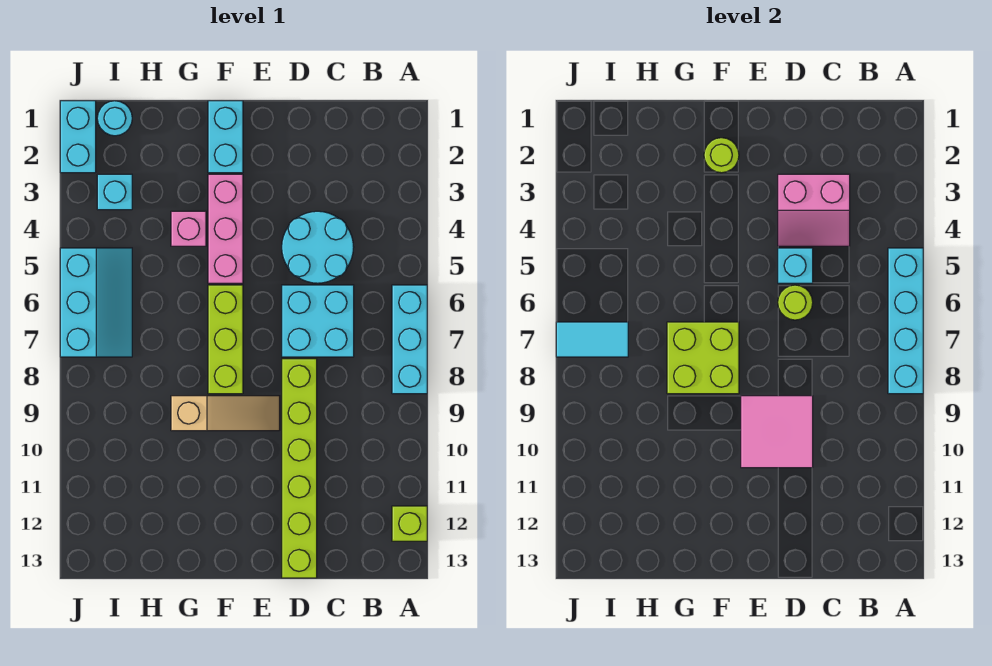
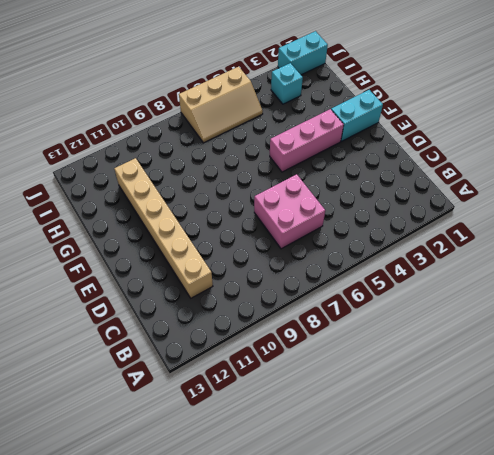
pink 2x2 brick [254,174,325,249] -> cyan 2x2 brick [282,285,354,357]
tan 1x6 brick [114,158,213,298] -> lime 1x6 brick [282,359,317,578]
tan 2x3 slope [179,67,263,143] -> cyan 2x3 slope [60,248,132,357]
none -> cyan 1x3 brick [392,285,427,394]
none -> lime 1x1 brick [392,506,427,541]
none -> cyan 2x2 round brick [282,211,354,283]

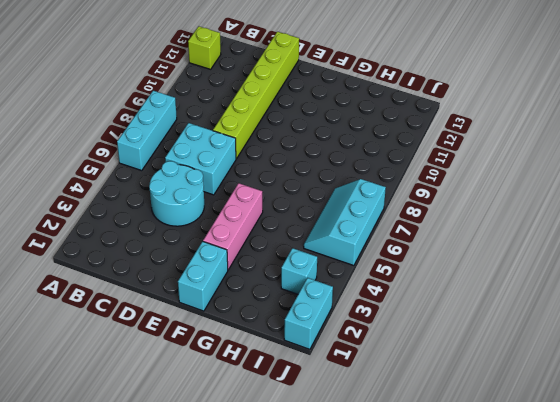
none -> tan 1x3 slope [171,396,280,431]
none -> lime 1x3 brick [208,285,243,394]
none -> pink 1x1 brick [171,211,206,246]

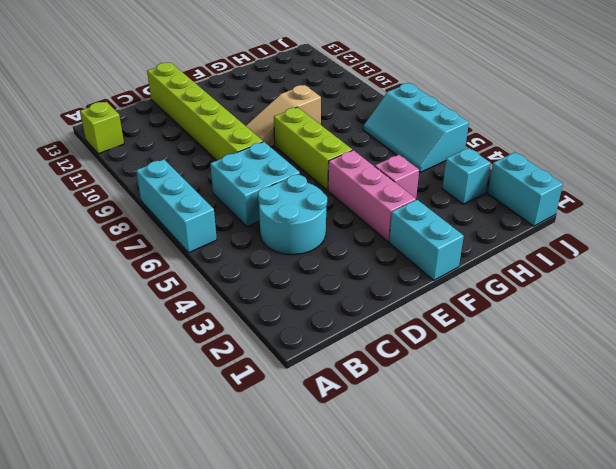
none -> cyan 1x1 round brick [97,101,132,136]
none -> cyan 1x4 brick [888,248,923,394]
none -> pink 2x2 slope [778,174,850,246]

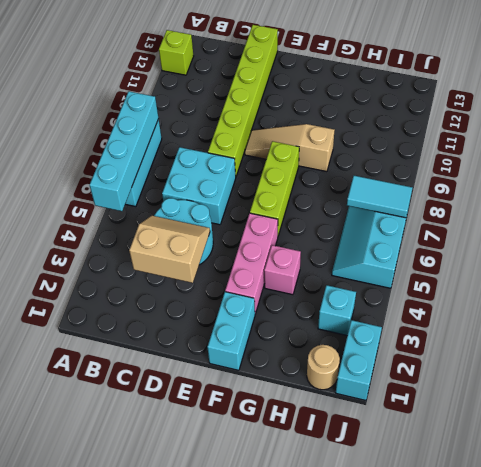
tan 2x2 slope [129,216,210,283] -> pink 2x2 slope [778,174,850,246]
tan 1x1 round brick [307,345,340,390] -> cyan 1x1 round brick [97,101,132,136]
none -> cyan 1x1 brick [778,248,813,283]
none -> lime 1x1 round brick [778,285,813,320]
none -> pink 2x2 tile [741,396,813,468]

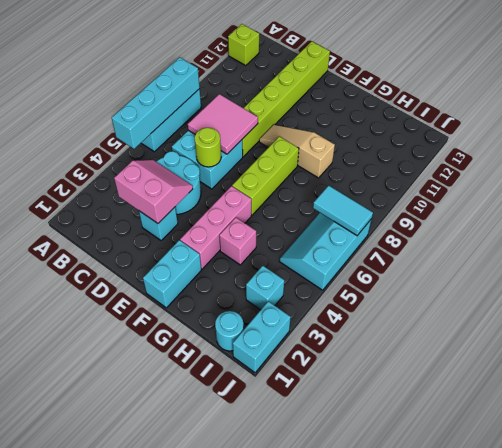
pink 2x2 tile [188,94,258,154] -> pink 2x2 tile moved to [741,396,813,468]
cyan 1x1 brick [139,207,178,240] -> cyan 1x1 brick moved to [778,248,813,283]
none -> lime 1x1 round brick [704,138,739,173]
none -> lime 2x2 brick [667,322,739,394]

